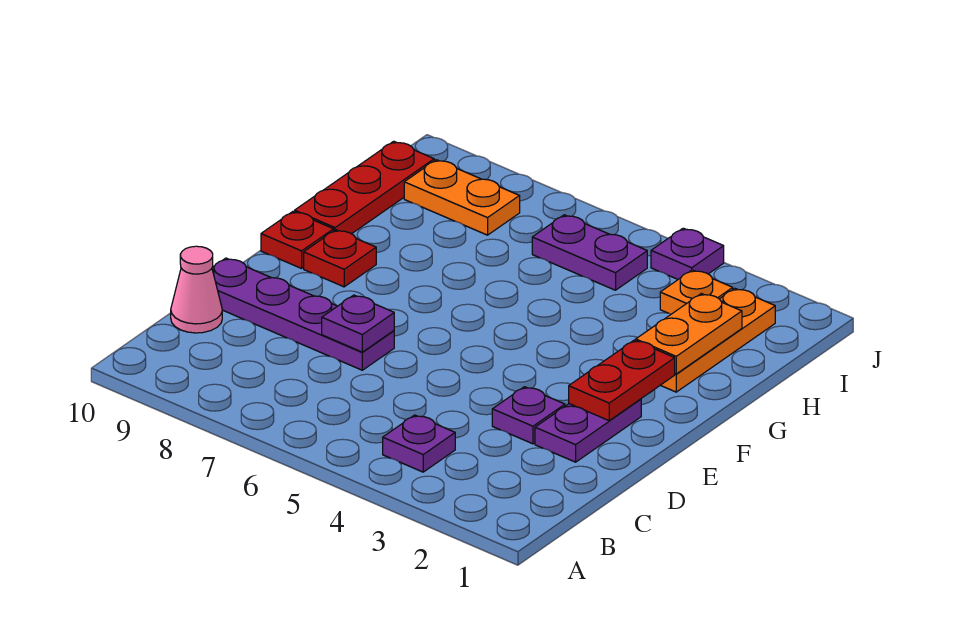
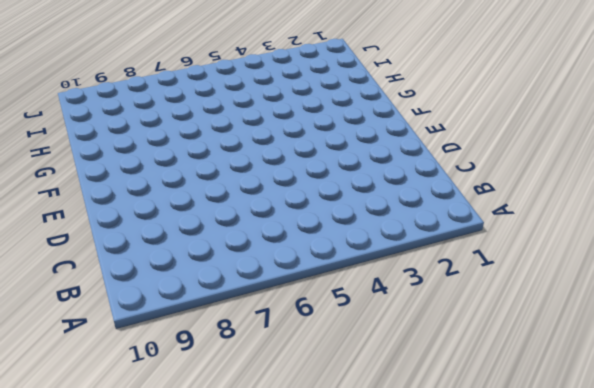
none -> purple 1x1 plate [383,415,455,472]
none -> pink 1x1 cone [171,246,222,333]
none -> purple 1x2 plate [535,399,641,462]

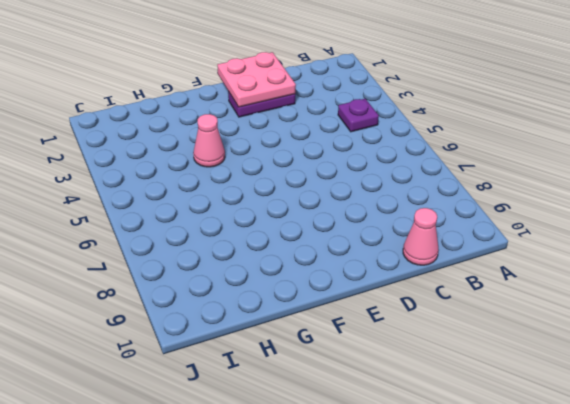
pink 2x2 plate [218,52,296,107] -> red 1x2 plate [569,340,675,421]
pink 1x1 cone [193,114,225,167] -> none
none -> purple 1x1 plate [492,387,565,444]
none -> purple 1x4 plate [212,258,394,370]
none -> red 1x1 plate [304,230,376,287]

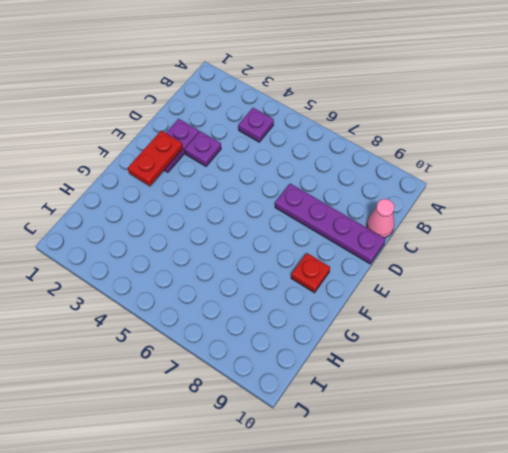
none -> red 1x1 plate [261,212,334,268]
none -> orange 1x3 plate [661,288,775,392]
none -> red 1x3 plate [295,141,434,234]

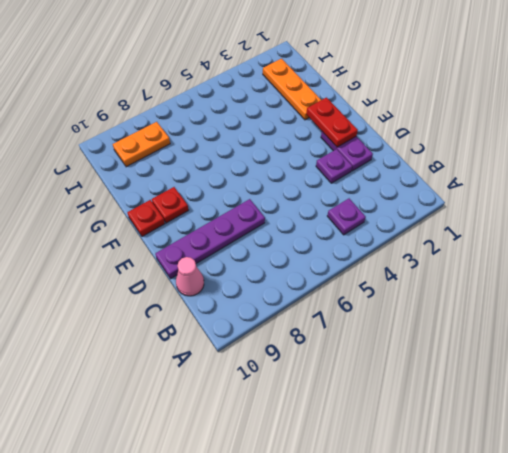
none -> red 1x3 plate [295,141,434,234]
none -> orange 1x1 plate [660,270,733,314]
none -> purple 1x2 plate [532,215,647,290]

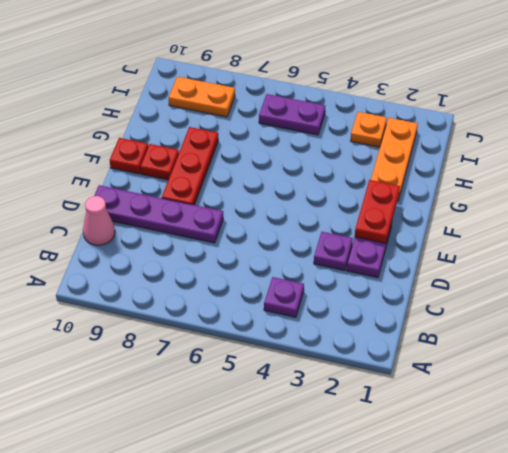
red 1x3 plate [162,127,218,205] -> red 1x3 plate moved to [295,141,434,234]
none -> purple 1x1 plate [651,228,724,279]
none -> purple 1x1 plate [322,295,394,352]
none -> orange 1x2 plate [636,294,742,374]

